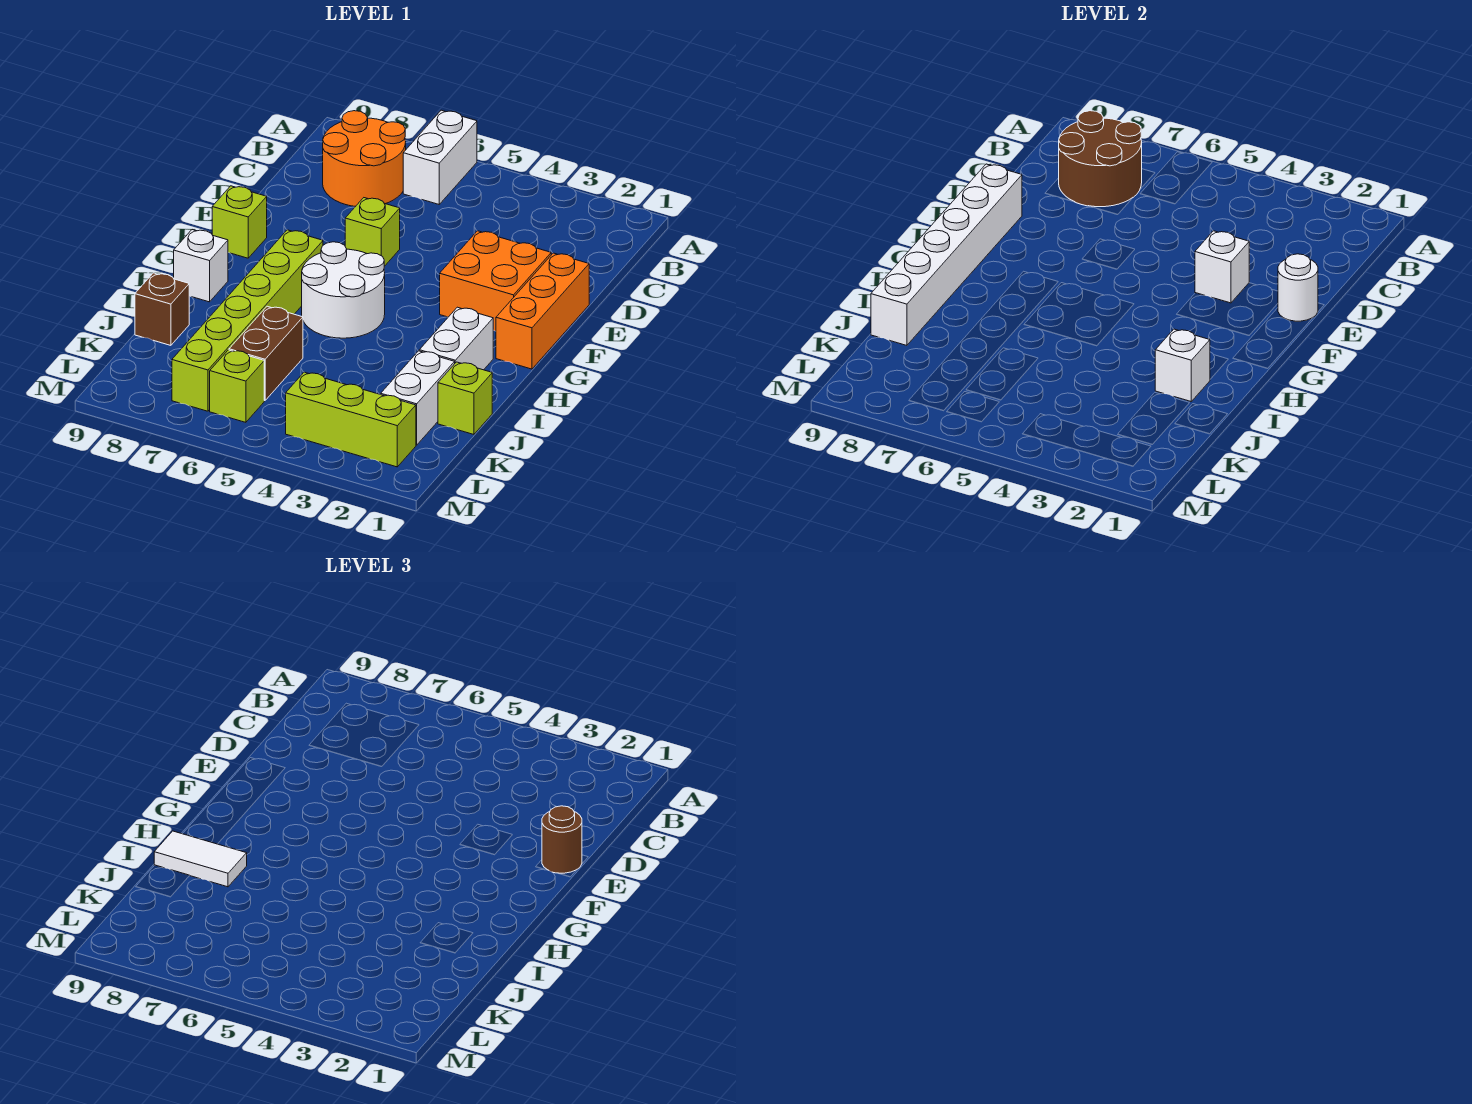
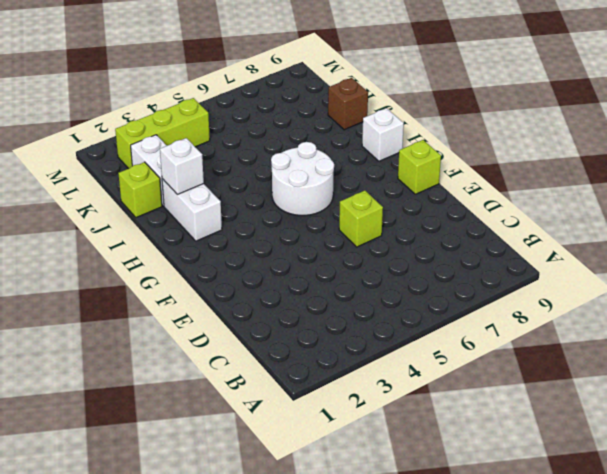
none -> white 1x2 brick [403,110,477,204]
none -> orange 2x2 round brick [323,111,406,207]
none -> orange 1x3 brick [496,253,589,369]

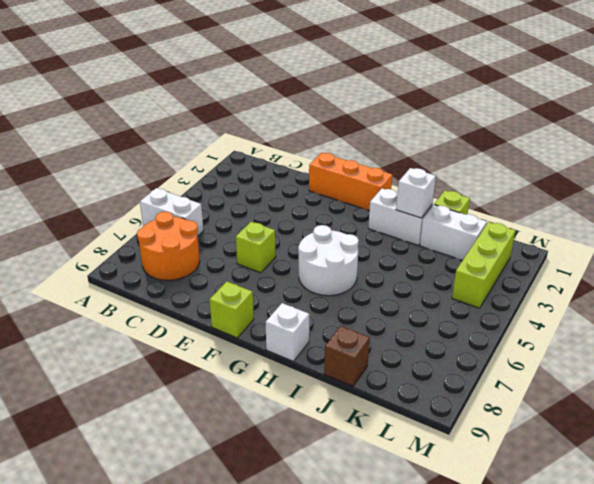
none -> orange 2x2 brick [440,231,551,331]
none -> lime 1x6 brick [172,230,323,411]
none -> brown 1x2 brick [229,306,303,401]

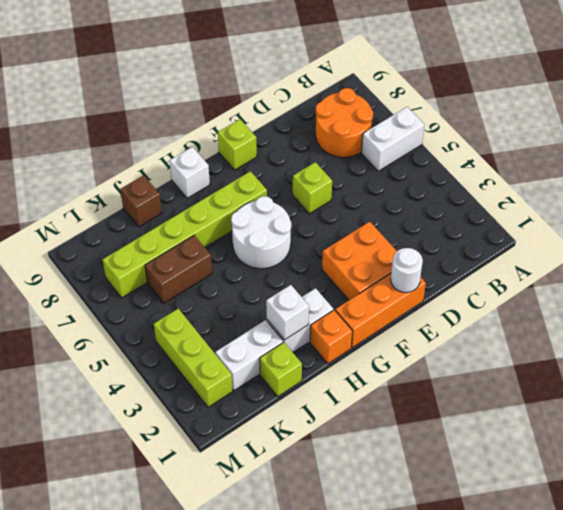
orange 1x1 brick [310,310,352,364] -> none
none -> lime 1x1 brick [210,350,264,422]
none -> brown 2x2 round brick [1059,111,1142,207]
none -> white 1x1 brick [1195,231,1249,303]

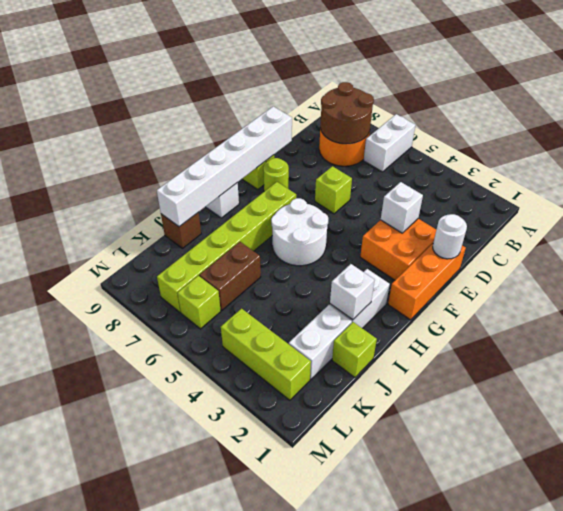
lime 1x1 round brick [263,158,289,191] -> none
none -> brown 1x1 round brick [542,806,582,873]
none -> white 1x2 tile [154,831,247,887]

